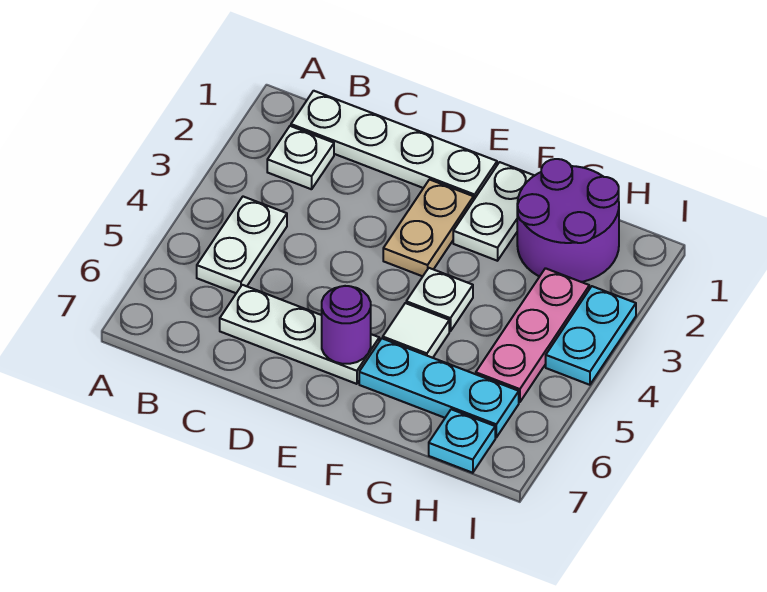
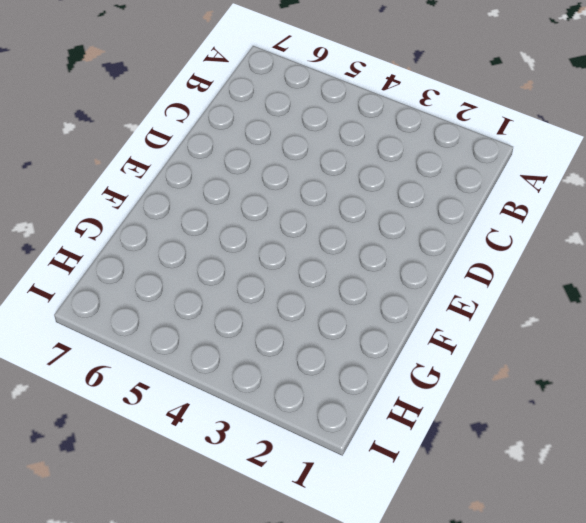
none -> white 1x4 plate [291,91,497,199]
none -> white 1x1 plate [267,126,334,189]
none -> white 1x2 plate [197,197,287,293]

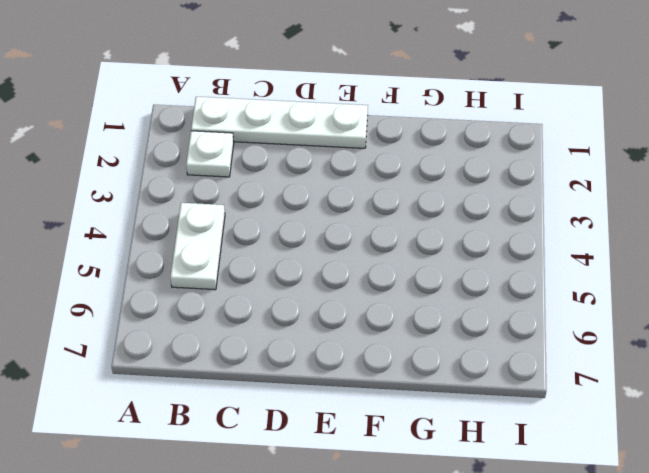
none -> white 1x3 plate [220,285,379,384]
none -> tan 1x2 plate [383,180,474,276]
none -> white 1x2 plate [453,162,534,261]

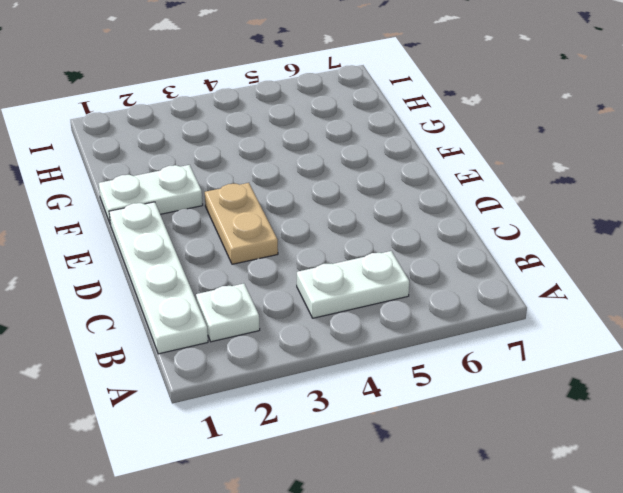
tan 1x2 plate [205,183,278,264] -> tan 1x2 plate turned to [383,180,474,276]
none -> white 1x3 plate [220,285,379,384]
none -> white 1x1 plate [406,268,473,331]
none -> white 1x1 tile [383,303,449,358]

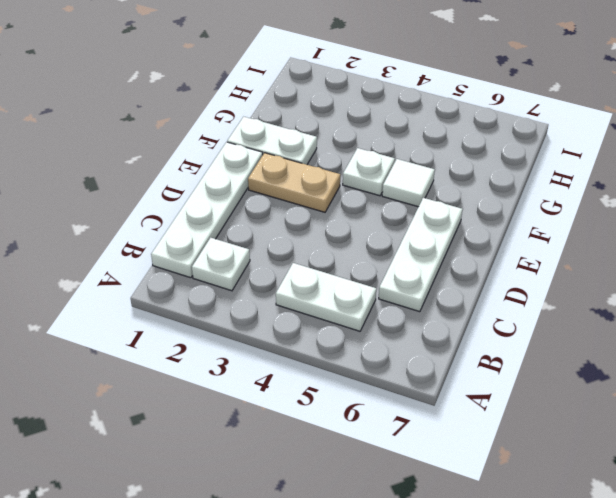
none -> cyan 1x3 plate [359,338,519,437]
none -> purple 2x2 round brick [517,159,619,282]
none -> pink 1x3 plate [476,268,589,402]

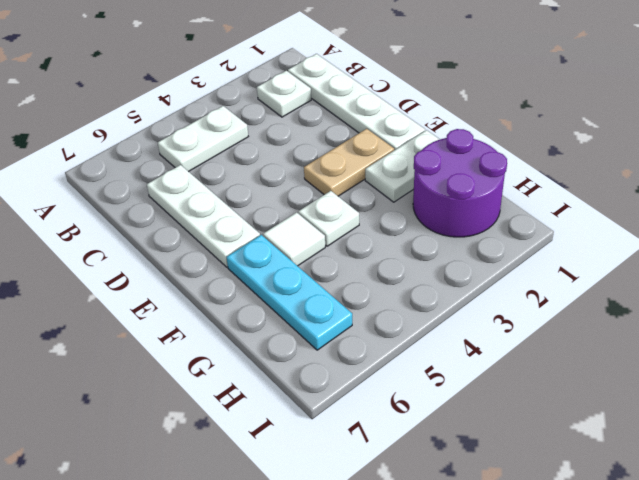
none -> pink 1x3 plate [476,268,589,402]
none -> cyan 1x1 plate [429,409,495,473]
none -> cyan 1x2 plate [546,286,636,385]

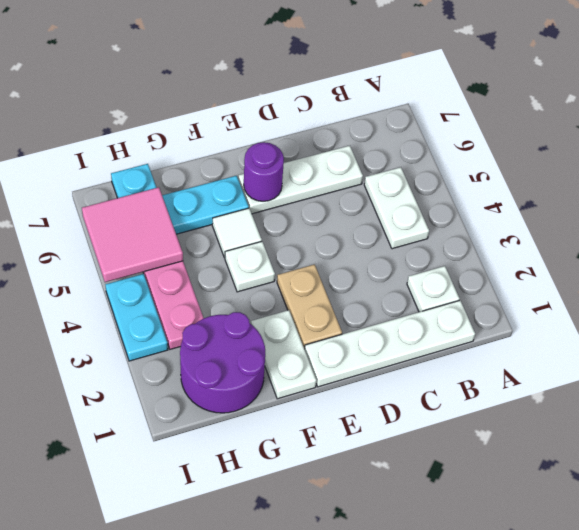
pink 2x2 tile [82,187,183,282] -> none

